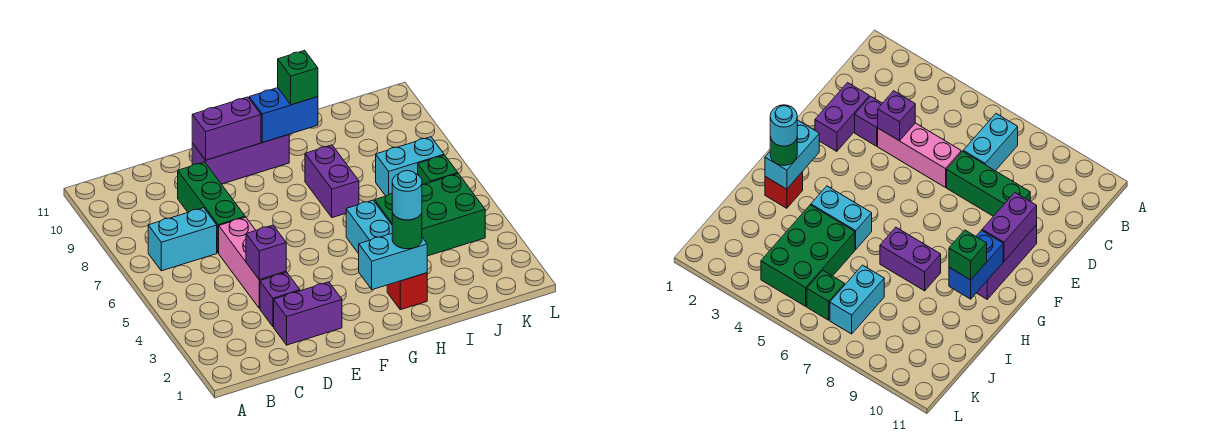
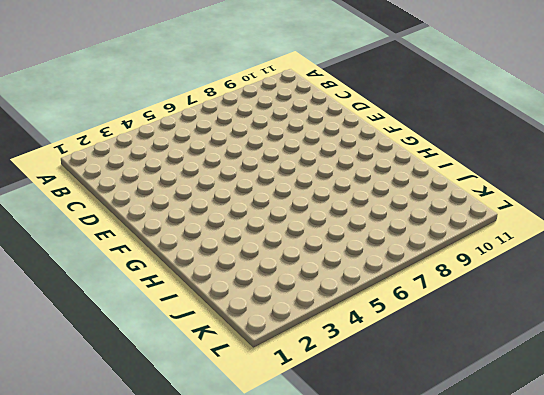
none -> cyan 1x2 brick [148,208,217,271]
none -> purple 1x2 brick [274,282,342,345]
none -> purple 1x1 brick [260,272,300,327]

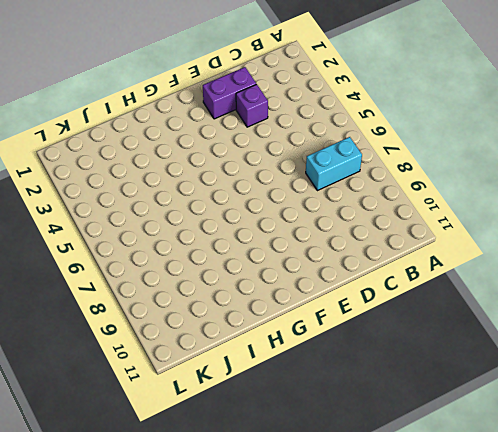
none -> pink 1x3 brick [219,217,286,308]
none -> green 1x3 brick [178,162,245,253]
none -> purple 1x3 brick [192,135,289,184]

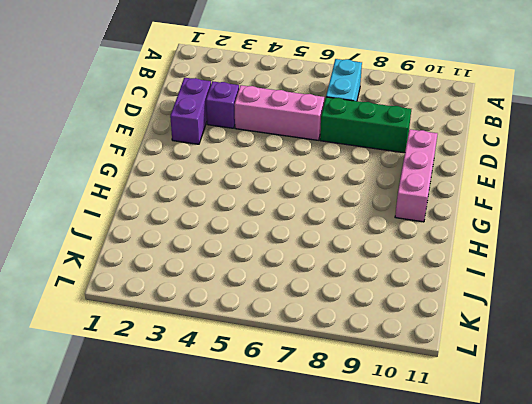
pink 1x3 brick [395,129,437,222] -> purple 1x3 brick [192,135,289,184]
none -> red 1x1 brick [387,273,427,310]
none -> cyan 1x2 brick [346,200,392,254]
none -> purple 1x2 brick [305,145,359,218]

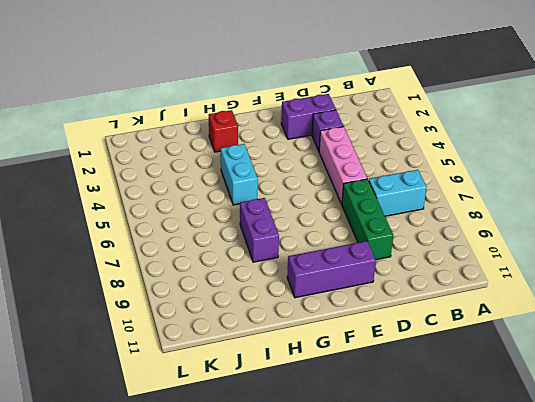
none -> green 2x3 brick [375,174,485,256]
none -> cyan 1x2 brick [376,137,444,196]
none -> green 1x1 brick [418,155,458,184]

